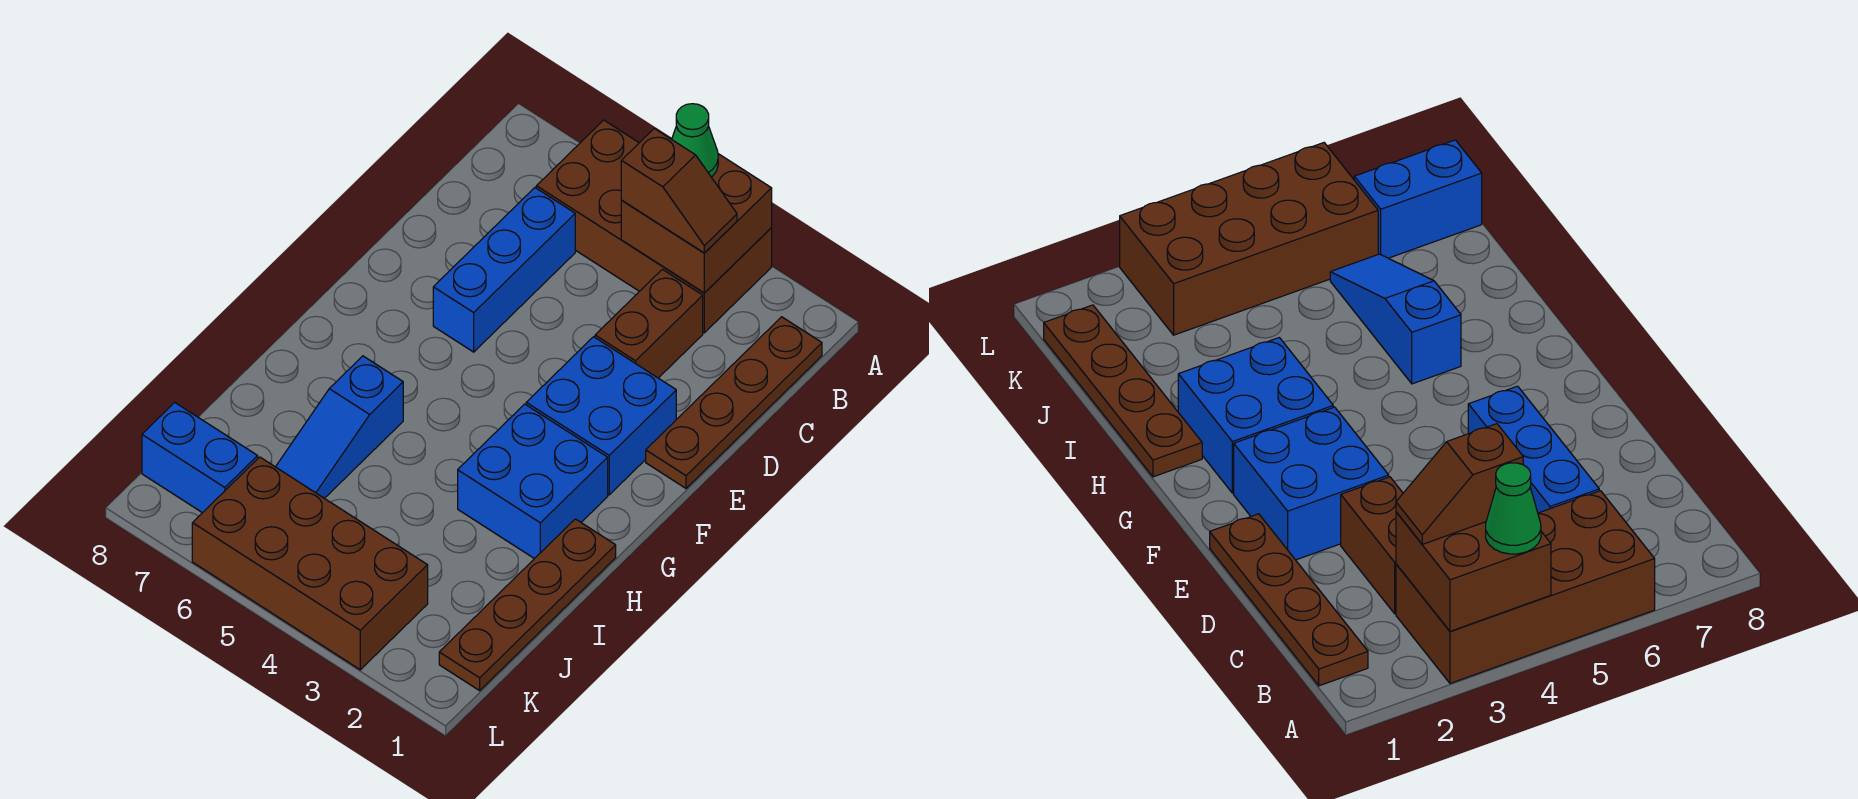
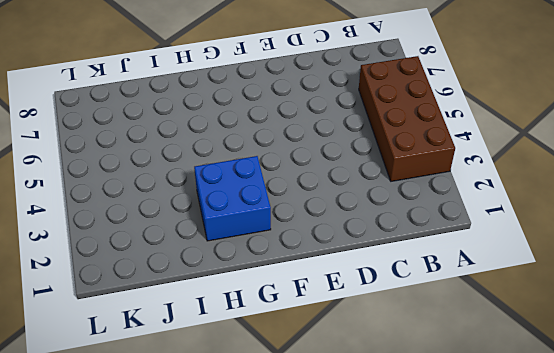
none -> brown 1x4 plate [646,317,822,488]
none -> brown 1x2 brick [595,269,703,378]
none -> blue 1x3 brick [433,188,575,352]

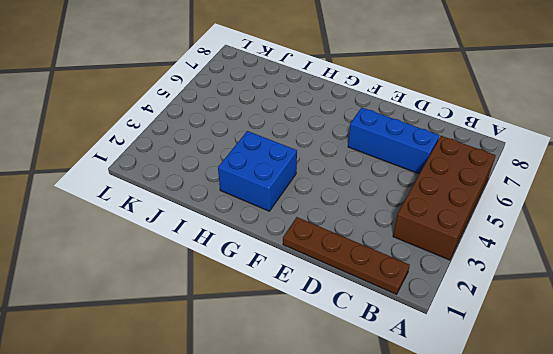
none -> brown 1x2 brick [595,269,703,378]
none -> blue 2x2 brick [526,337,676,495]
none -> brown 1x4 plate [439,519,616,691]

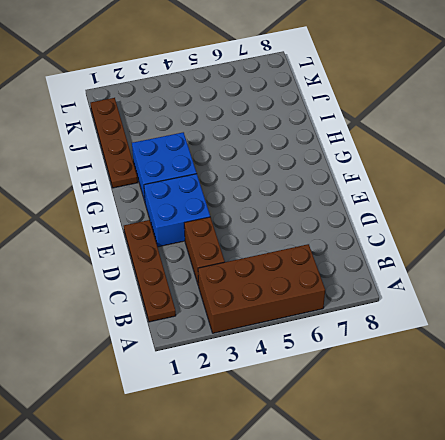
none -> blue 1x3 brick [433,188,575,352]
none -> blue 1x3 slope [276,356,403,498]
none -> brown 2x4 brick [192,457,428,670]

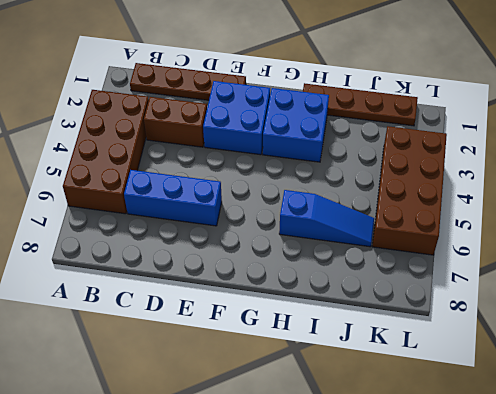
none -> blue 1x2 brick [142,402,258,513]
none -> brown 2x2 brick [621,154,772,293]
none -> green 1x1 cone [672,104,718,177]

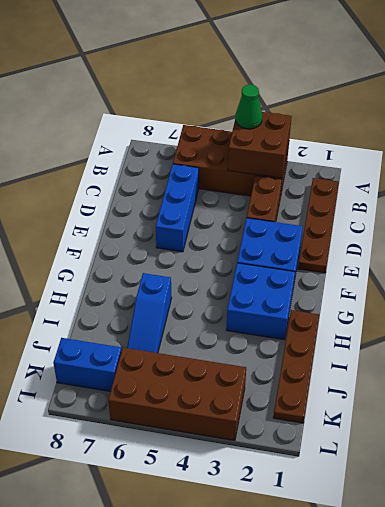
none -> brown 1x2 slope [621,129,737,253]

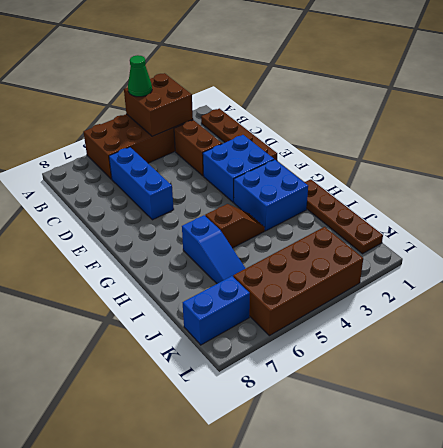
brown 1x2 slope [205,204,265,248] -> brown 1x2 slope moved to [621,129,737,253]

